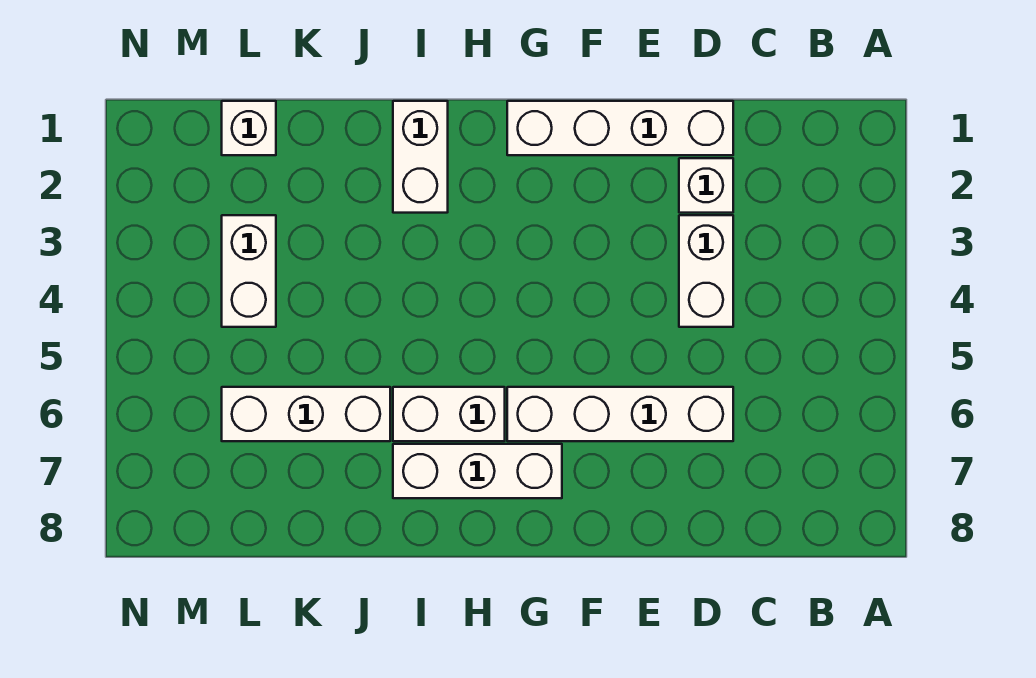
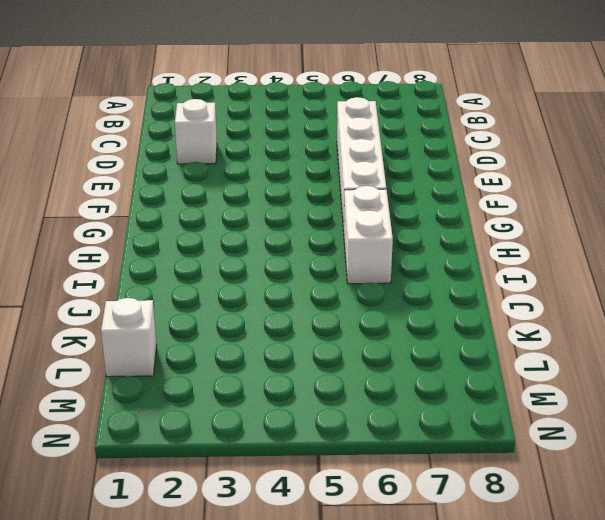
none -> white 1x4 brick [507,101,733,155]
none -> white 1x2 brick [679,215,733,327]

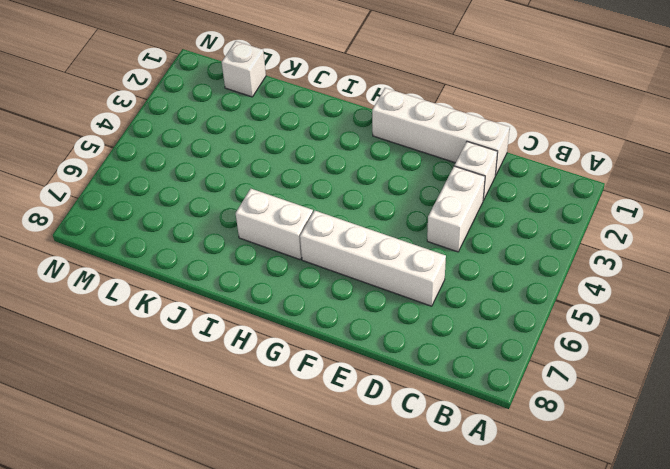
none -> white 1x3 brick [393,444,562,498]
none -> white 1x2 brick [393,101,448,213]

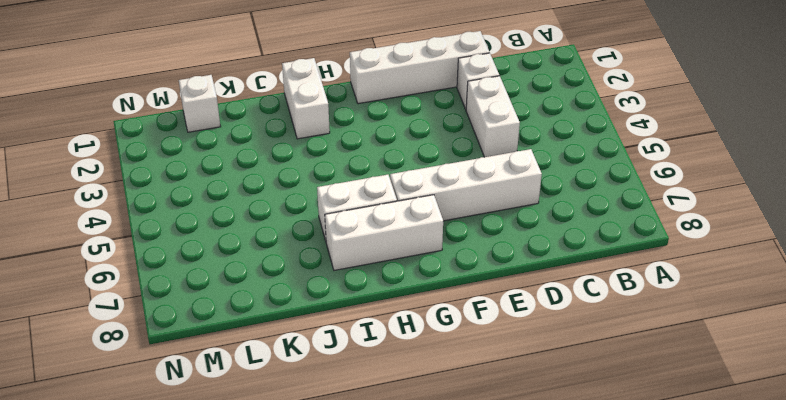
none -> white 1x3 brick [222,387,390,441]
none -> white 1x2 brick [222,215,276,327]

